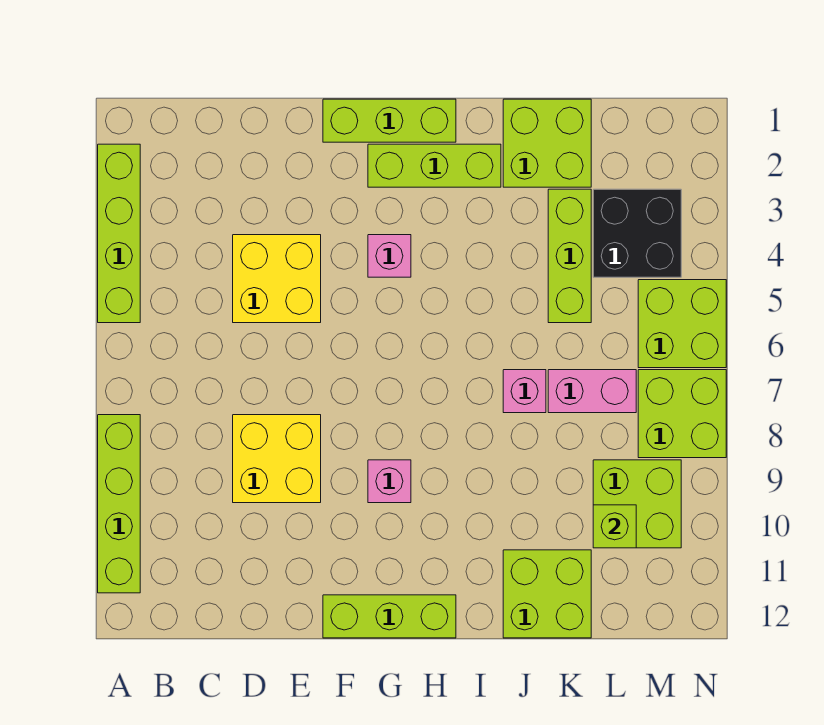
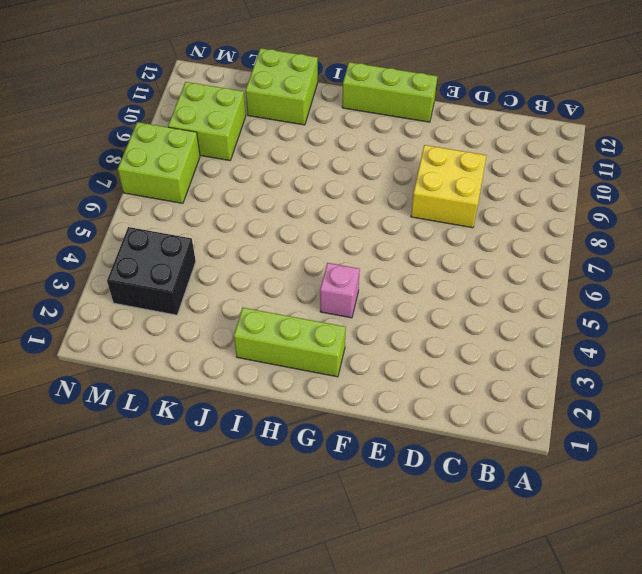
none -> lime 1x4 brick [98,144,140,323]
none -> lime 1x4 brick [98,415,140,593]
none -> yellow 2x2 brick [233,235,321,323]

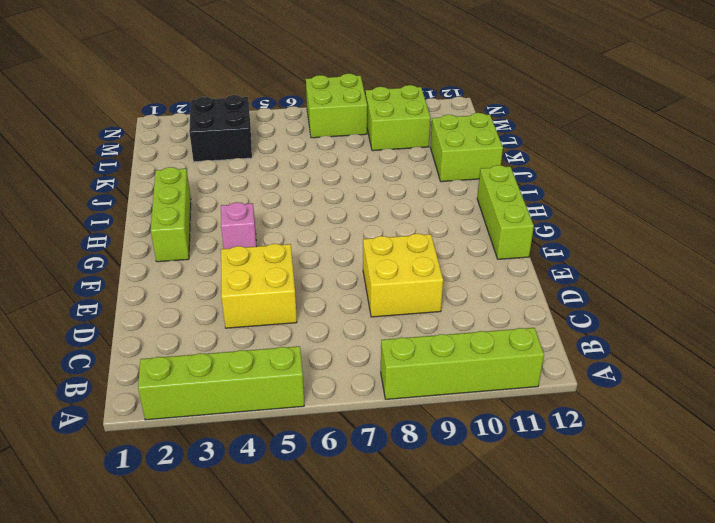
none -> lime 1x3 brick [323,99,456,142]
none -> pink 1x1 brick [368,460,411,503]
none -> lime 2x2 brick [503,99,591,187]

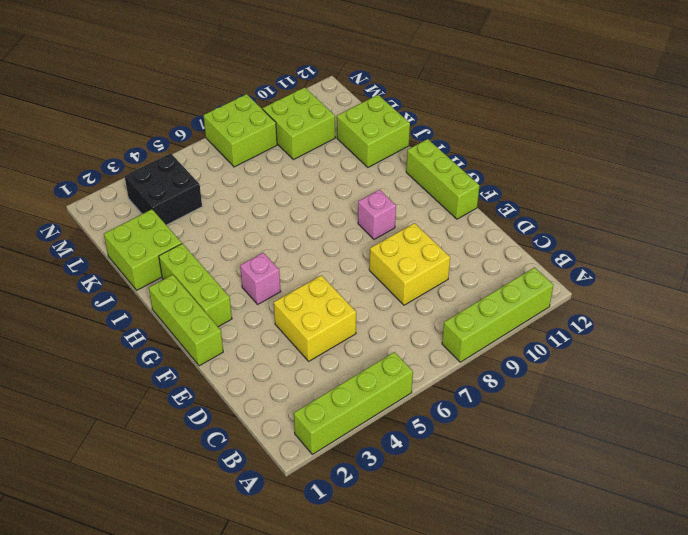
none -> pink 1x1 brick [503,370,546,413]
none -> lime 1x3 brick [548,189,591,323]
none -> pink 1x2 brick [548,370,636,413]

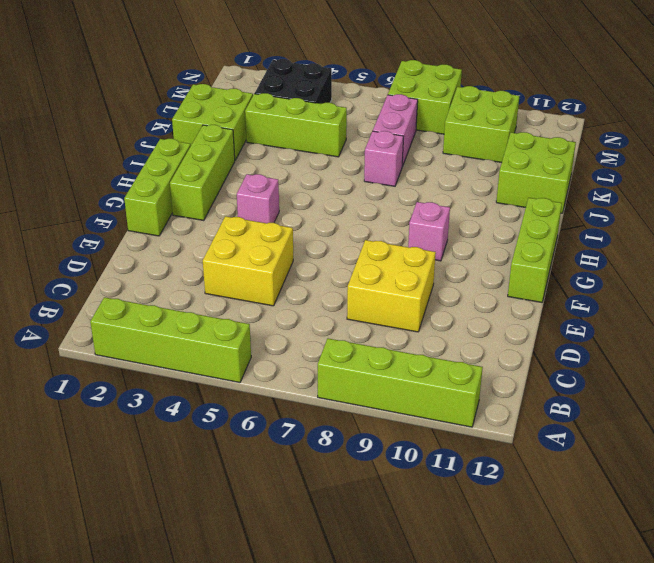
none -> lime 2x2 brick [638,280,726,368]
none -> lime 1x1 brick [593,505,636,548]

